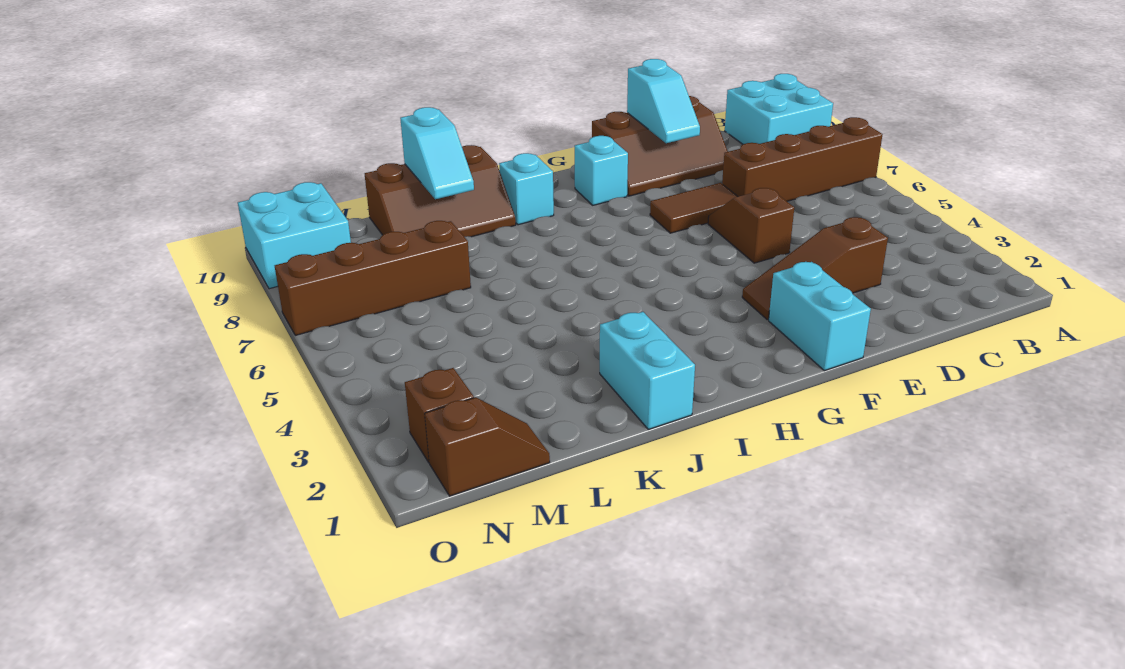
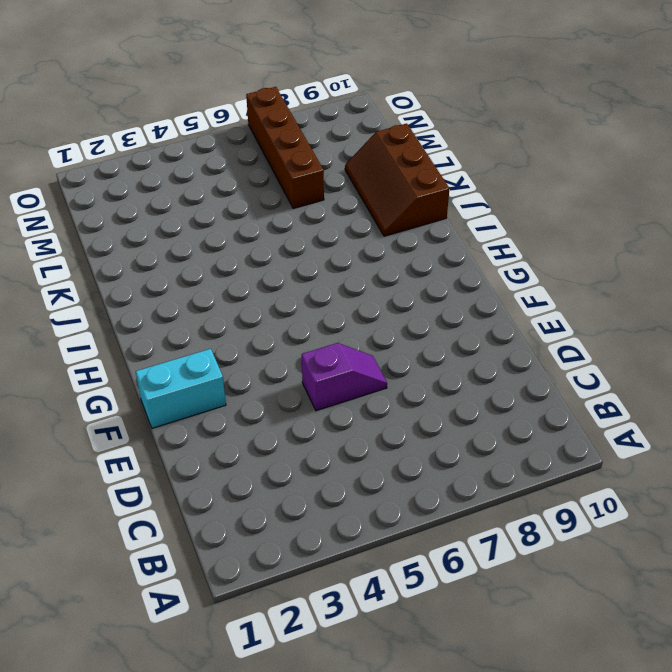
purple 1x2 slope [302,343,387,411] -> brown 1x2 slope [708,188,794,263]
none -> brown 1x4 brick [722,117,883,201]
none -> cyan 2x2 brick [725,74,833,144]
none -> brown 1x3 slope [742,217,888,320]

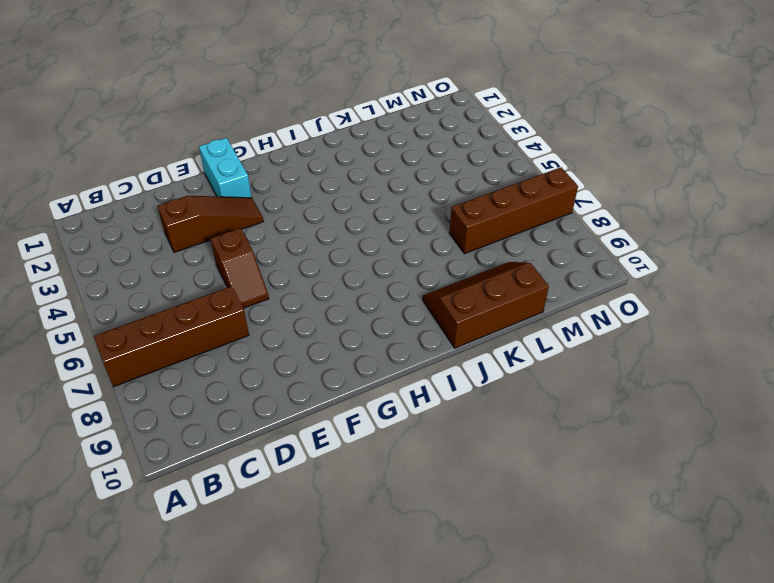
none -> cyan 2x2 brick [725,74,833,144]
none -> brown 2x3 slope [592,96,728,196]
none -> brown 1x2 tile [650,183,738,233]

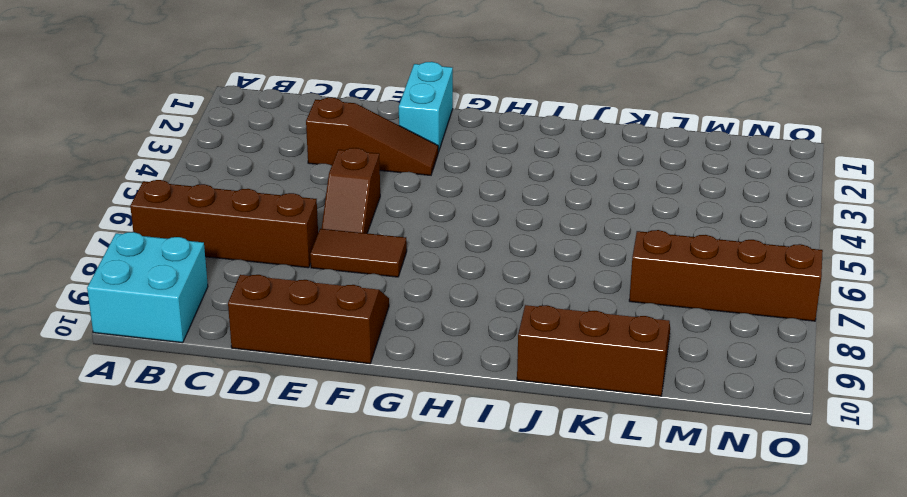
none -> cyan 1x1 brick [575,136,628,205]
none -> cyan 1x1 brick [499,153,554,225]
none -> cyan 1x2 brick [600,312,695,429]

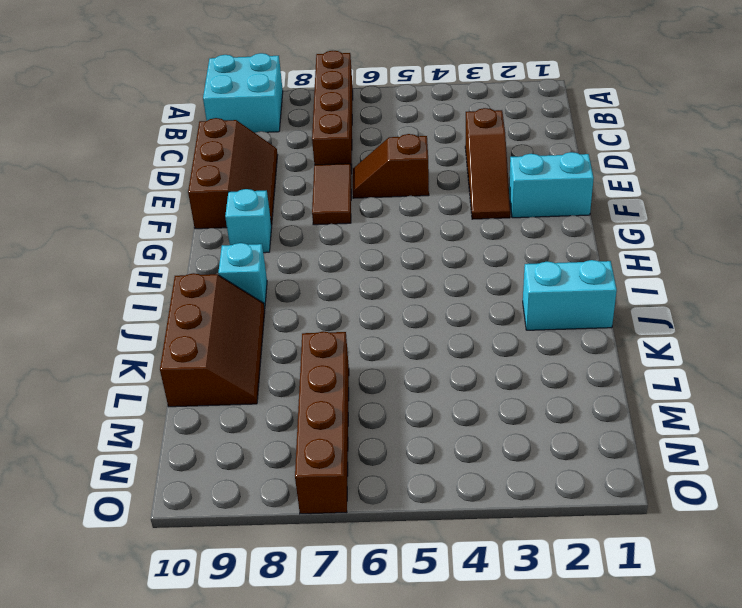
none -> brown 1x2 slope [425,397,550,496]
none -> brown 1x1 brick [405,368,474,462]
none -> cyan 2x2 brick [238,182,351,289]

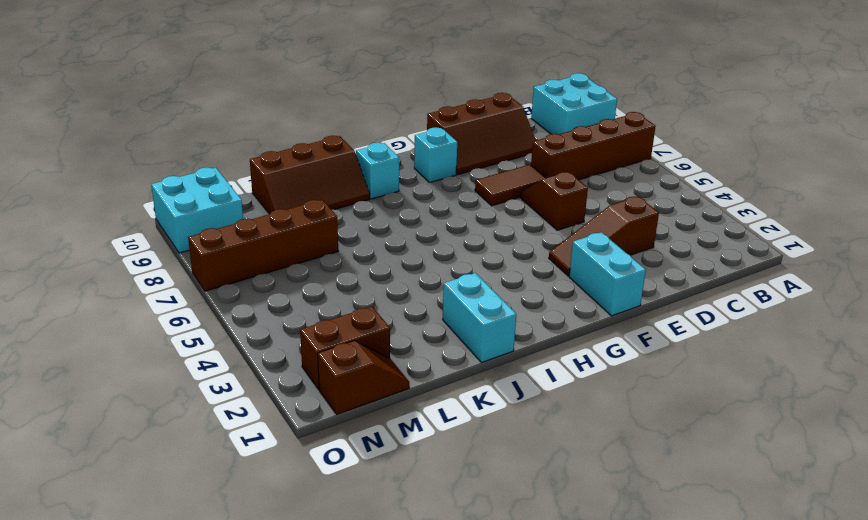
brown 1x2 brick [300,306,390,390] -> brown 1x1 brick [405,368,474,462]
none -> cyan 1x2 slope [627,59,700,143]
none -> cyan 1x2 slope [400,107,474,199]

